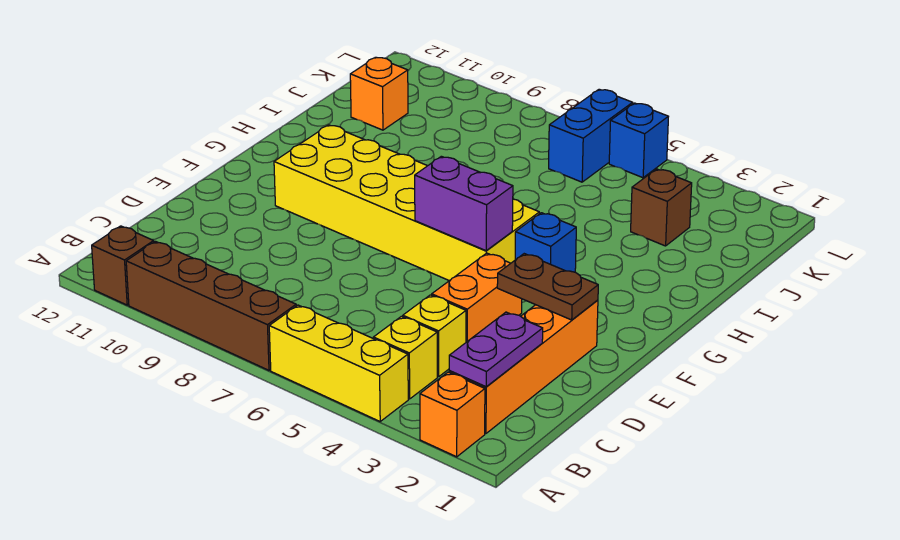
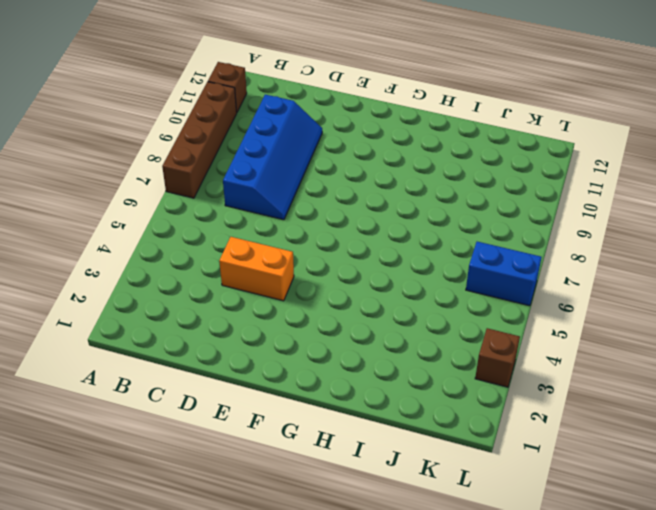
blue 2x4 slope [223,95,322,220] -> none
brown 1x1 brick [475,328,520,387] -> brown 1x1 brick moved to [631,169,692,246]
none -> orange 1x1 brick [420,372,485,457]
none -> yellow 1x3 brick [269,305,408,421]
none -> orange 1x4 brick [449,300,598,434]

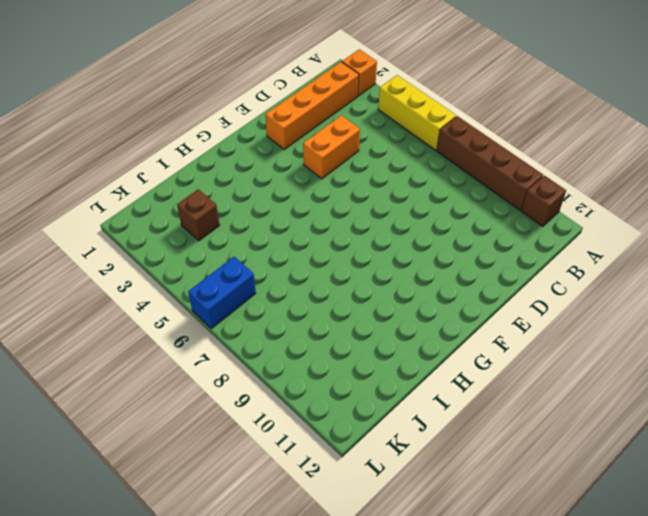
none -> yellow 1x1 brick [373,316,437,399]
none -> yellow 1x1 brick [403,295,466,377]
none -> yellow 2x6 brick [274,125,539,281]

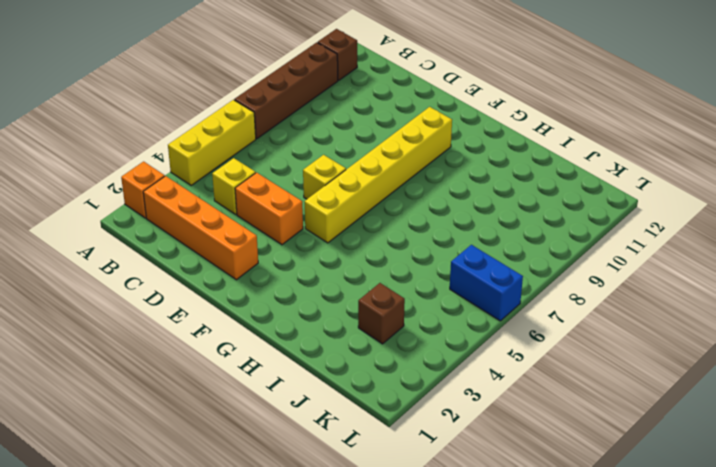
yellow 1x1 brick [303,155,346,199] -> yellow 1x1 brick moved to [373,316,437,399]
yellow 1x6 brick [304,107,452,243] -> yellow 2x6 brick [274,125,539,281]
none -> blue 1x1 brick [515,213,576,272]
none -> orange 1x1 brick [350,57,408,130]
none -> blue 1x1 brick [609,103,668,178]

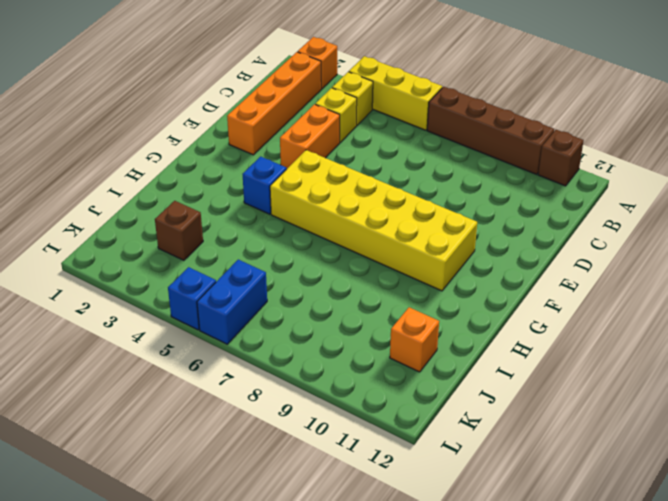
none -> purple 1x2 plate [449,312,543,387]
none -> brown 1x2 plate [497,254,598,320]
none -> purple 1x2 brick [415,156,513,251]

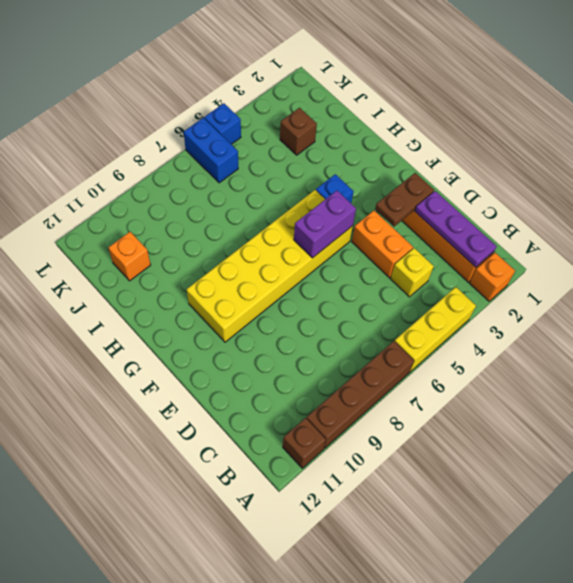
purple 1x3 plate [415,191,497,267] -> purple 1x2 plate [449,312,543,387]
none -> yellow 1x1 brick [373,316,437,399]

